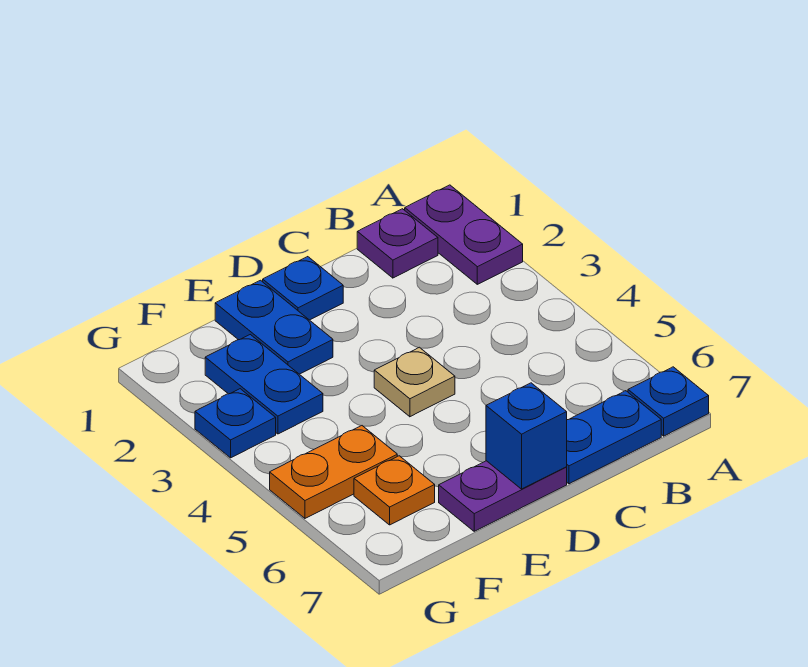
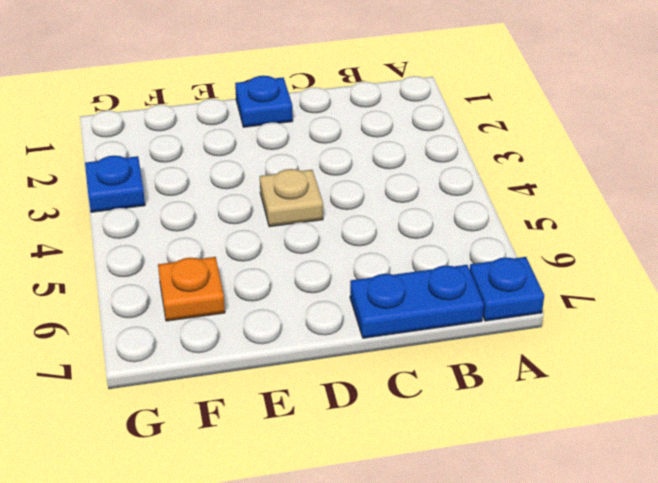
none -> purple 1x2 plate [405,185,523,284]
none -> purple 1x1 plate [357,209,438,278]
none -> purple 1x2 plate [439,461,567,531]

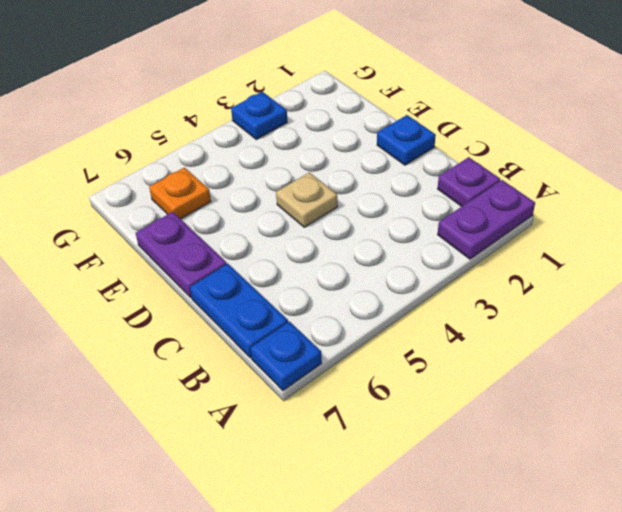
none -> blue 1x2 plate [215,280,333,374]
none -> blue 1x2 plate [205,335,323,434]
none -> orange 1x2 plate [270,426,397,518]

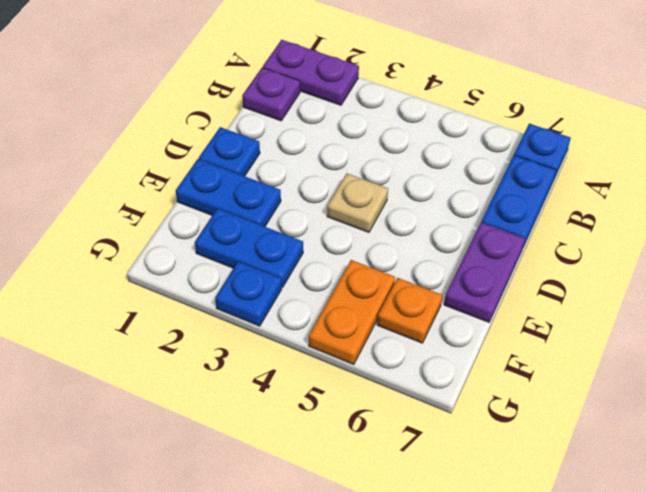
none -> blue 1x1 brick [486,383,567,489]

